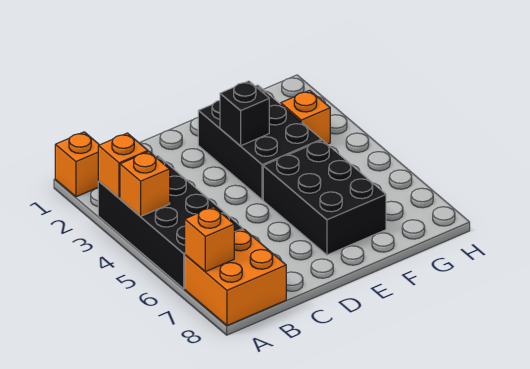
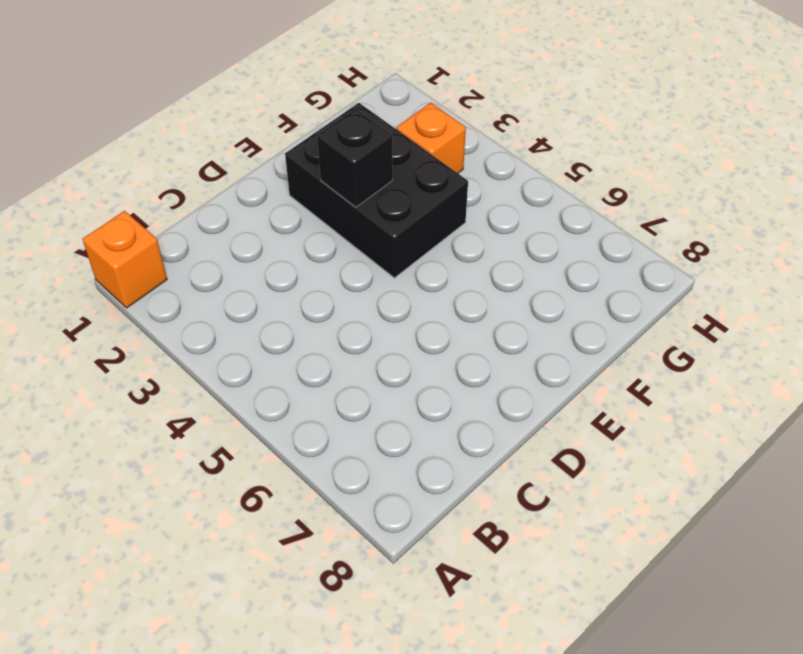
none -> black 2x4 brick [98,156,243,289]
none -> orange 2x2 brick [185,229,286,326]

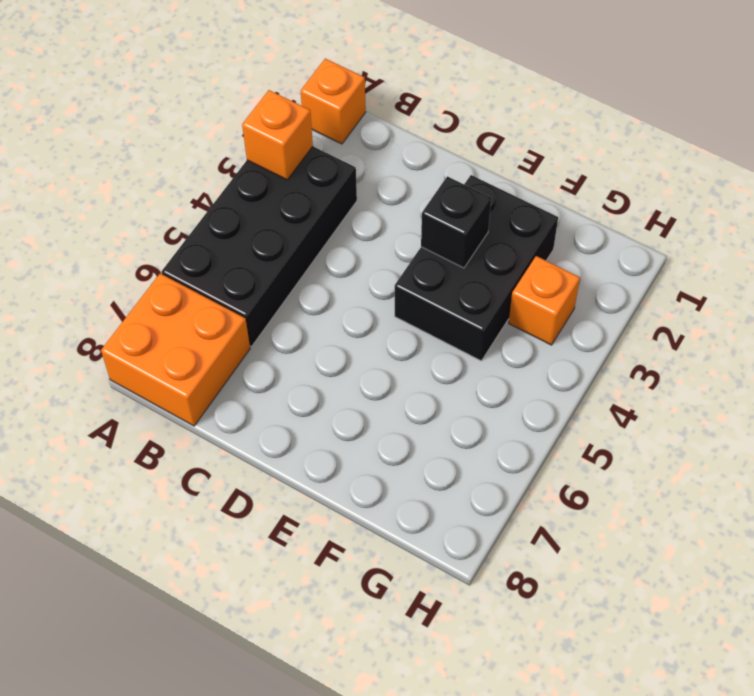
none -> black 2x3 brick [263,140,386,255]
none -> orange 1x1 brick [120,152,170,216]

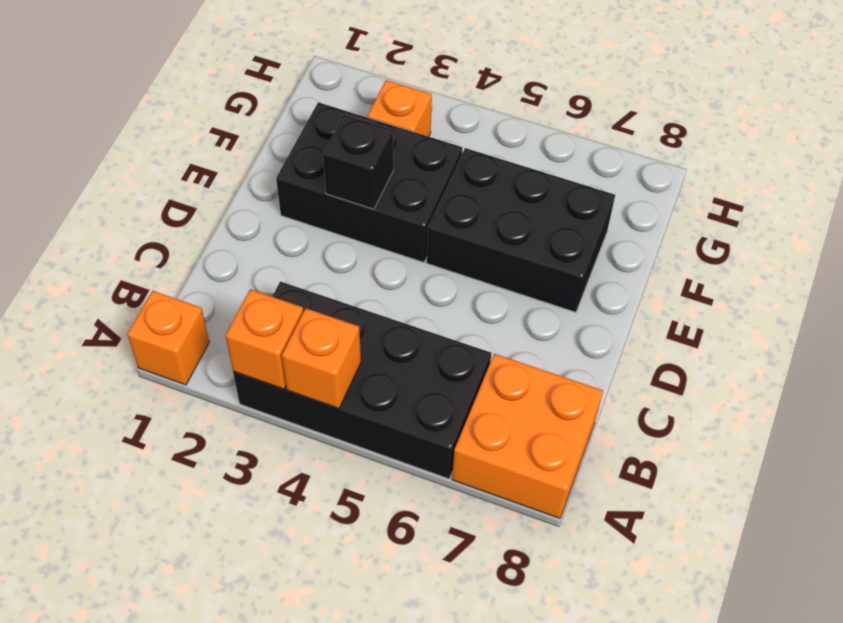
none -> orange 1x1 brick [185,207,234,272]

